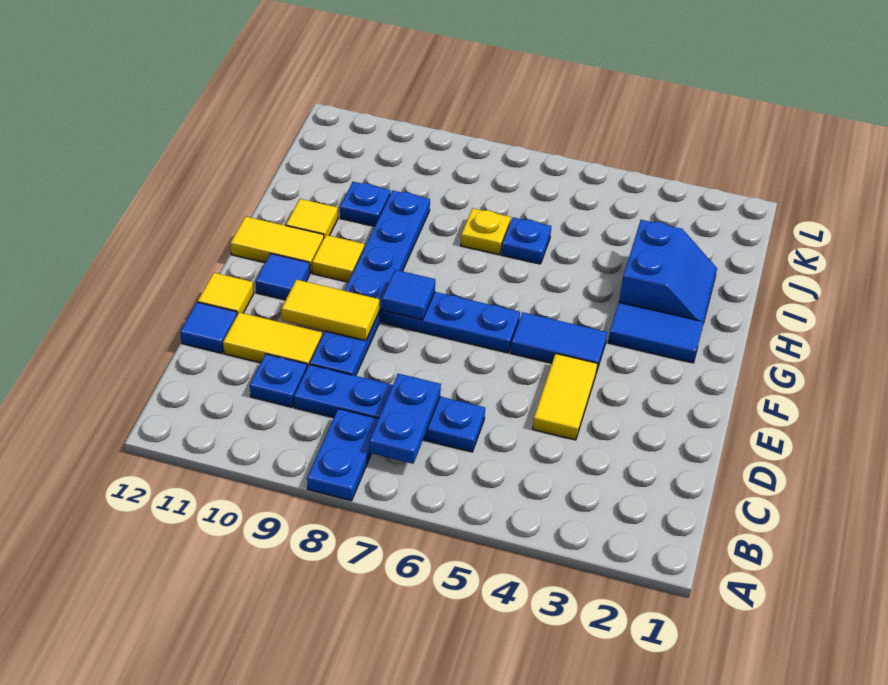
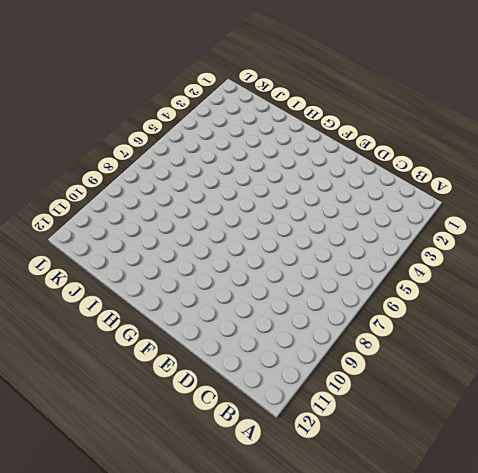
none -> blue 1x2 plate [307,409,378,501]
none -> blue 1x4 plate [294,364,485,452]
none -> blue 1x1 plate [250,354,307,407]

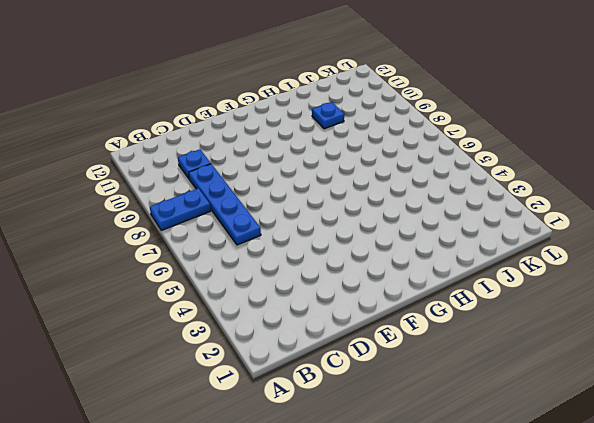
none -> yellow 1x2 tile [533,354,597,440]
none -> blue 1x6 plate [310,190,430,376]
none -> yellow 1x2 tile [223,312,322,368]

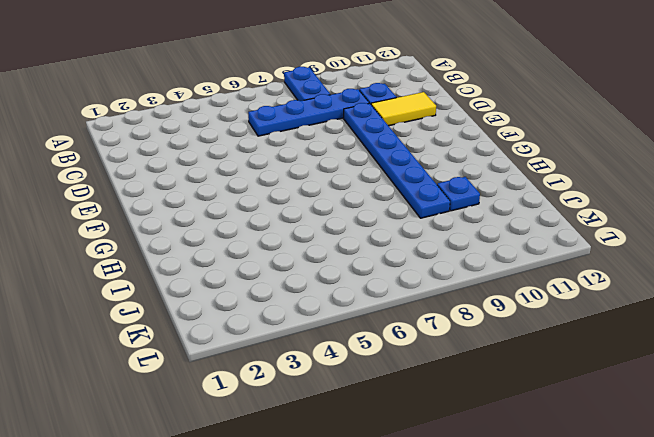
none -> yellow 1x2 tile [533,354,597,440]
none -> blue 1x1 tile [180,302,237,353]
none -> yellow 1x1 tile [198,273,254,315]

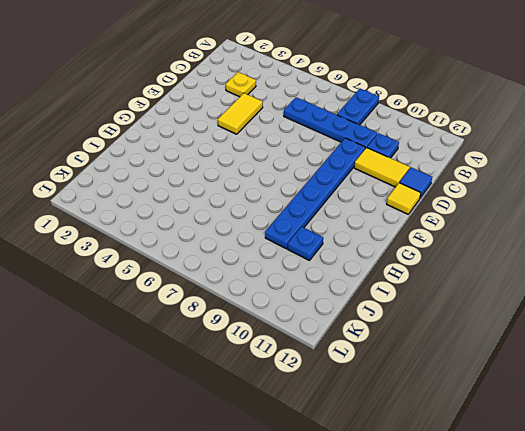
yellow 1x1 plate [226,72,256,97] -> yellow 1x1 plate moved to [461,208,511,255]
none -> blue 1x2 tile [511,312,607,372]
none -> blue 1x3 plate [382,292,520,353]
none -> blue 1x1 tile [256,254,310,300]

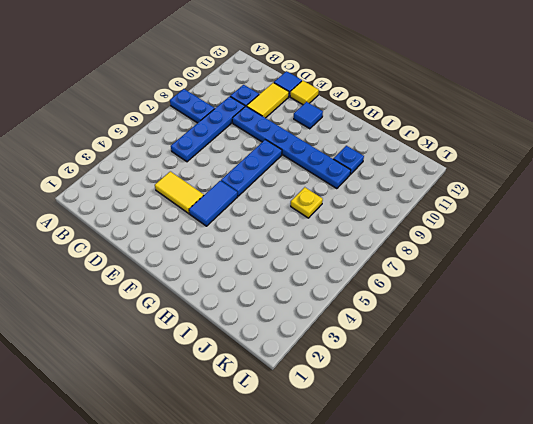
none -> blue 1x2 tile [608,302,704,363]
none -> yellow 1x1 tile [312,235,364,282]
none -> yellow 1x2 tile [230,216,324,273]

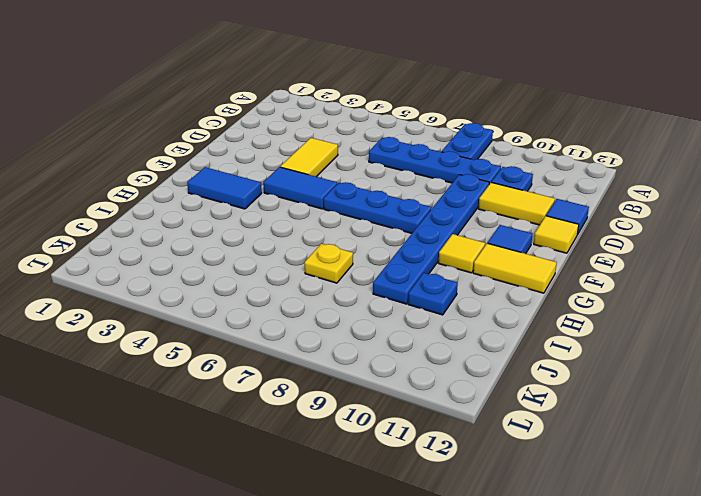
none -> blue 2x2 slope [619,220,717,324]
none -> yellow 1x1 tile [286,199,338,237]
none -> blue 1x1 plate [502,217,551,264]

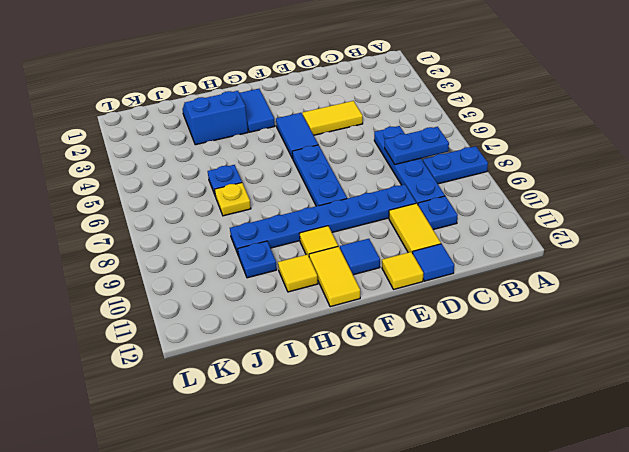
none -> yellow 1x2 tile [282,280,379,341]
none -> blue 1x1 tile [382,270,435,320]

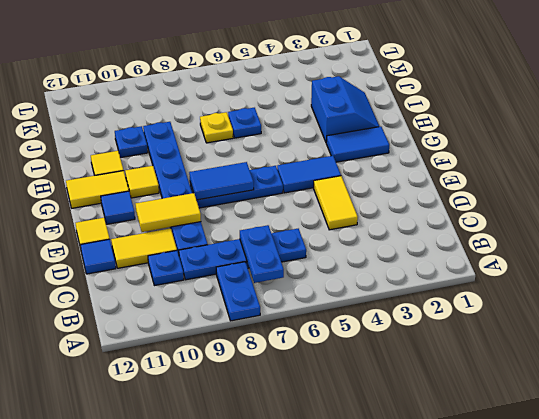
blue 1x2 tile [189,162,254,200] -> blue 1x1 tile [382,270,435,320]

